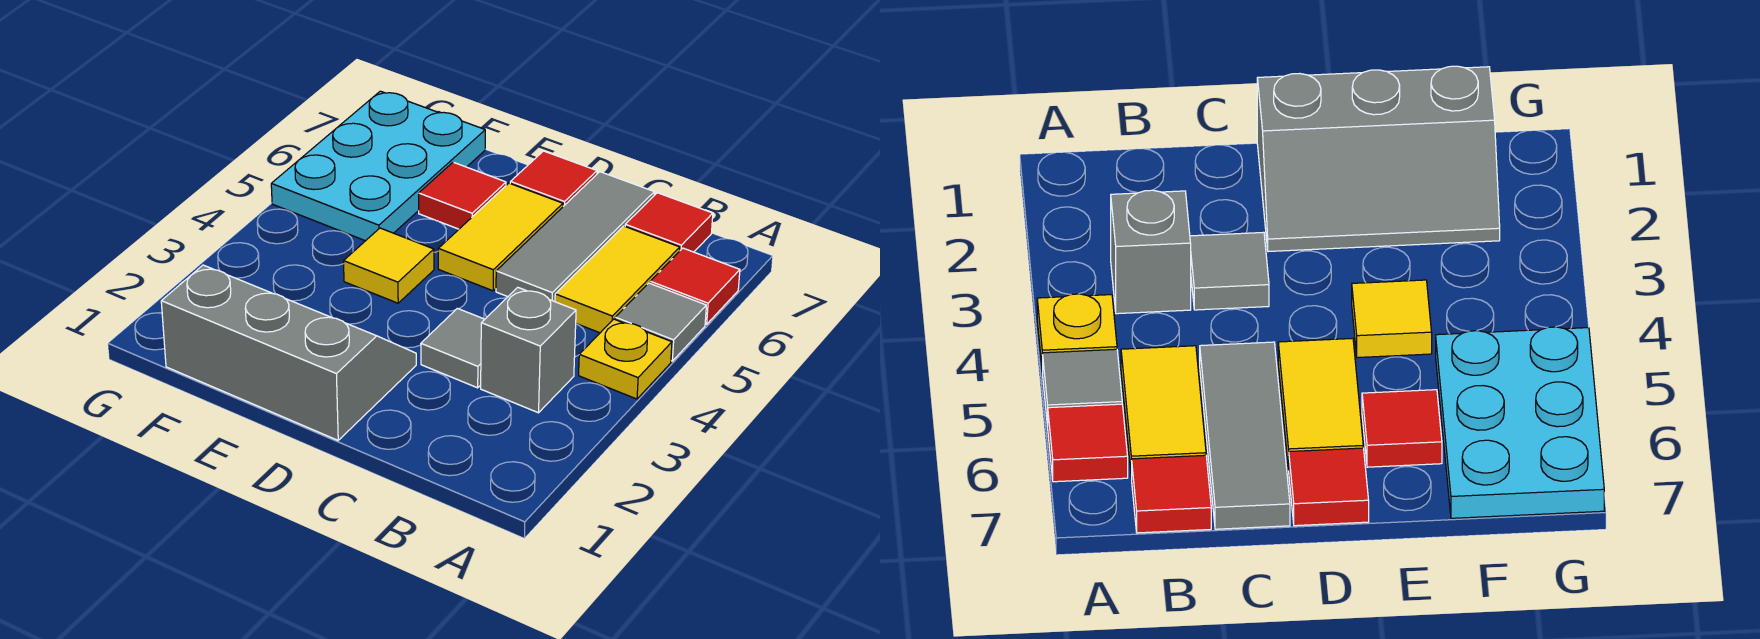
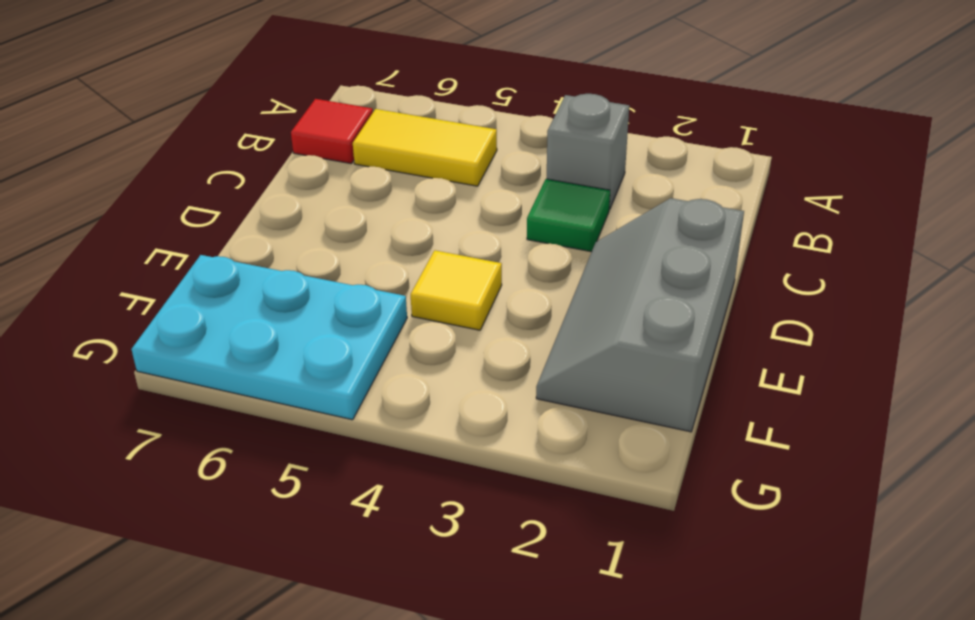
green 1x1 tile [527,179,610,252] -> grey 1x1 tile [421,308,485,388]
none -> yellow 1x1 plate [579,319,672,399]
none -> grey 1x1 tile [615,283,706,361]
none -> red 1x1 tile [650,248,740,324]

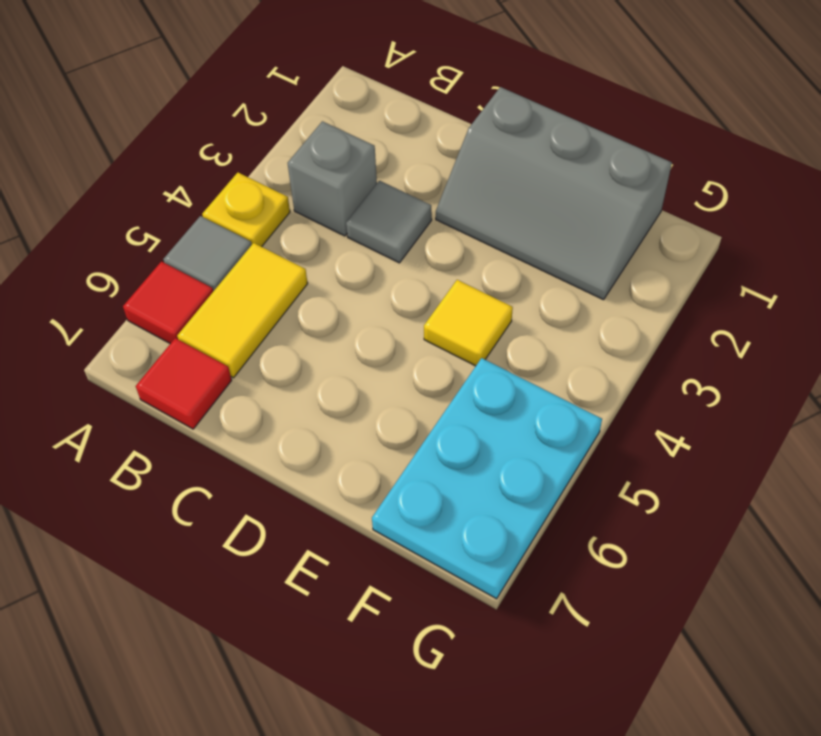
none -> grey 1x3 tile [496,172,654,302]
none -> yellow 1x2 tile [438,183,563,291]
none -> red 1x1 tile [510,151,597,206]

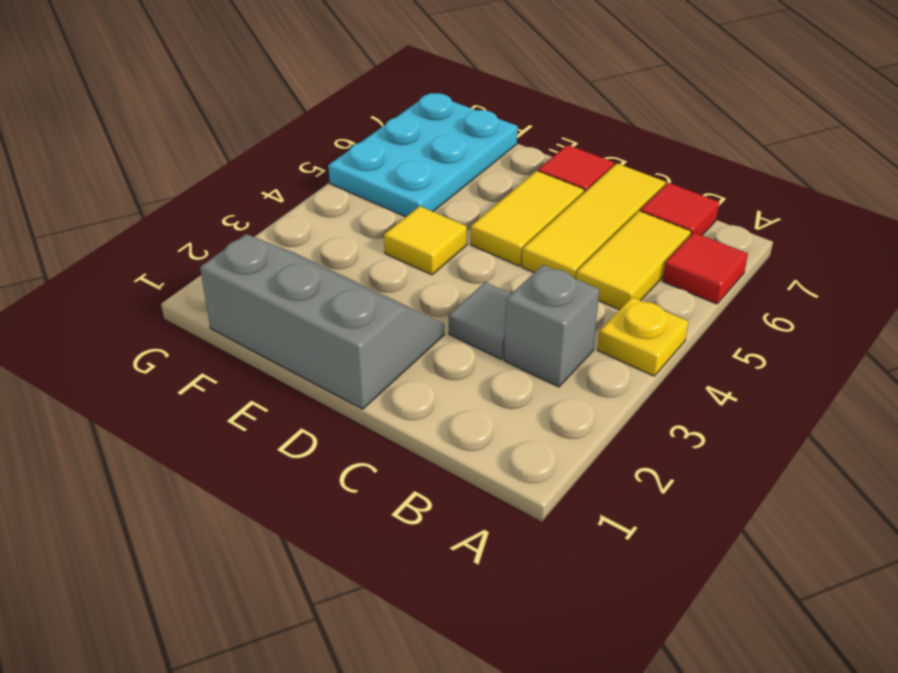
yellow 1x3 tile [522,164,666,279] -> grey 1x3 tile [496,172,654,302]
none -> grey 1x1 tile [615,283,706,361]
none -> red 1x1 tile [419,162,506,229]

